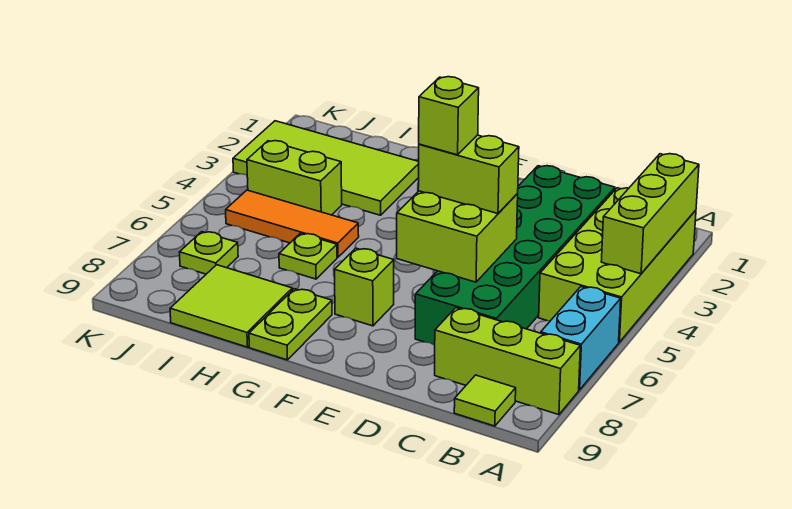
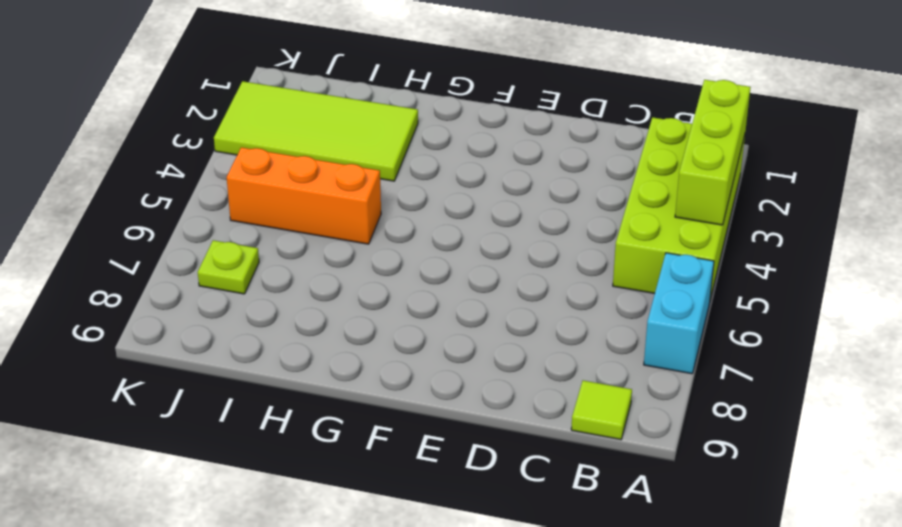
orange 1x3 brick [227,147,381,244] -> orange 1x3 tile [226,190,359,257]
none -> lime 1x3 brick [435,308,580,415]
none -> green 2x6 brick [415,166,615,345]
none -> lime 1x1 brick [334,248,394,326]

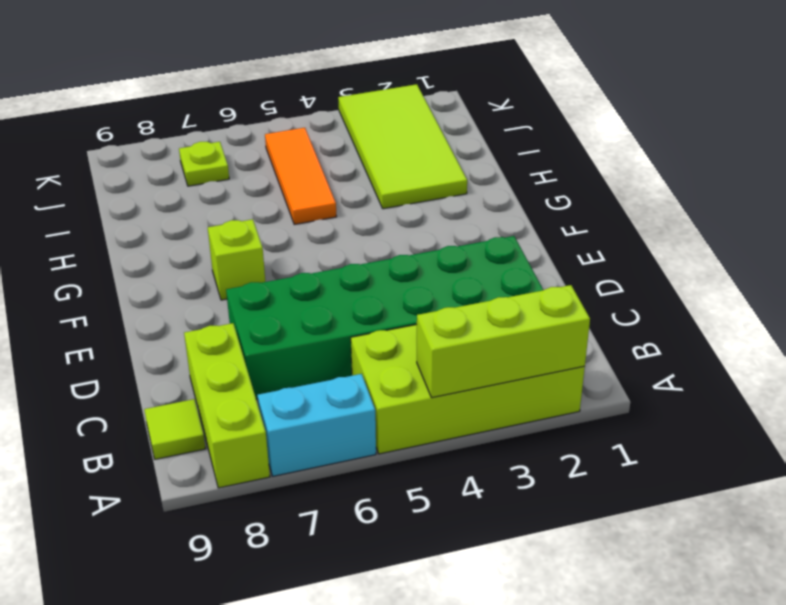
none -> lime 1x2 plate [249,289,332,360]
none -> lime 1x1 plate [279,233,337,279]
none -> lime 2x2 tile [170,265,292,347]

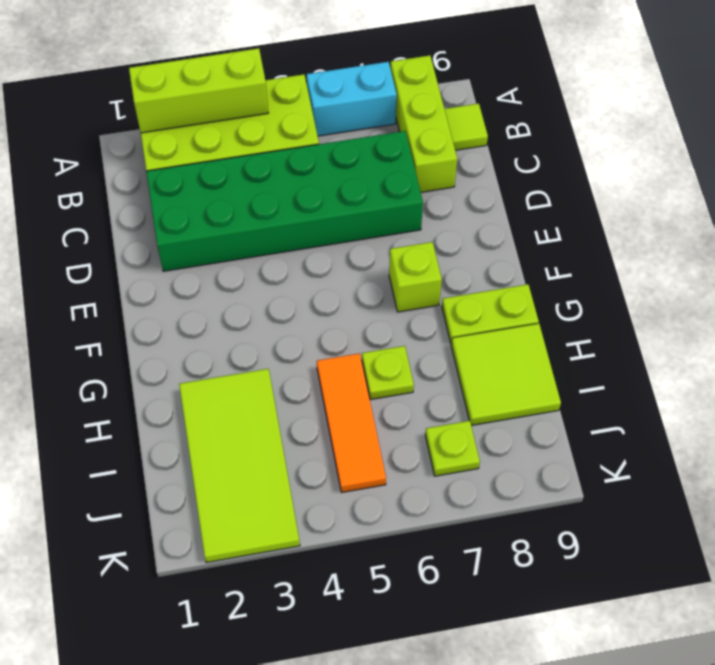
none -> lime 1x2 brick [247,141,342,215]
none -> lime 2x2 brick [397,191,518,282]
none -> lime 1x2 brick [418,135,519,214]

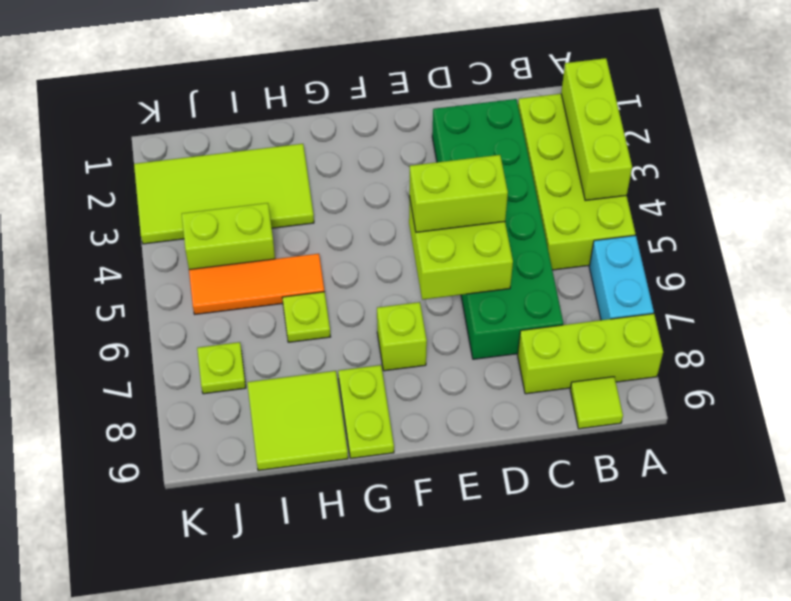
none -> lime 1x1 brick [419,77,479,155]

